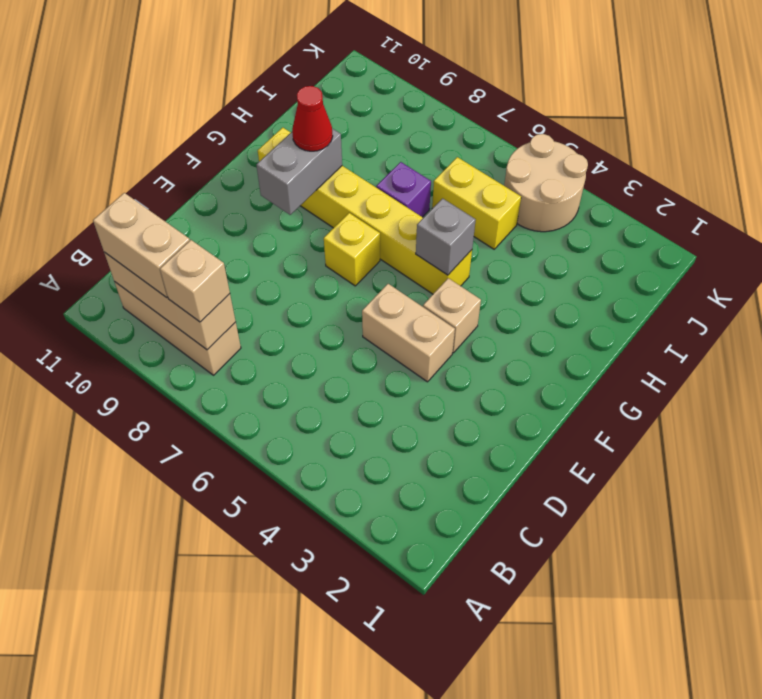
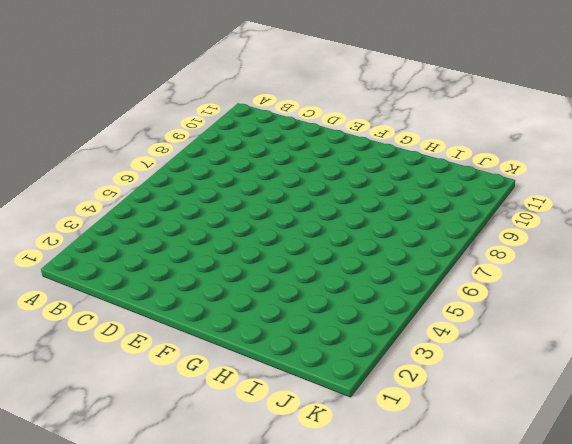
none -> tan 1x3 brick [115,282,241,375]
none -> tan 1x2 brick [362,284,455,382]
none -> tan 1x1 brick [423,278,481,353]

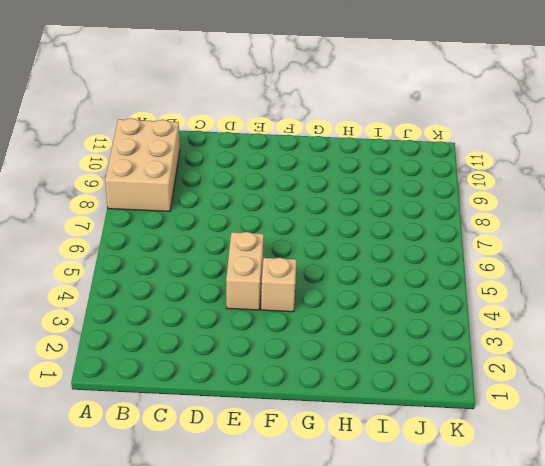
tan 2x3 brick [105,118,180,211] -> tan 1x3 brick [115,282,241,375]
none -> yellow 1x1 brick [324,213,380,286]
none -> yellow 1x6 brick [258,128,472,294]
none -> purple 1x1 brick [376,162,431,217]

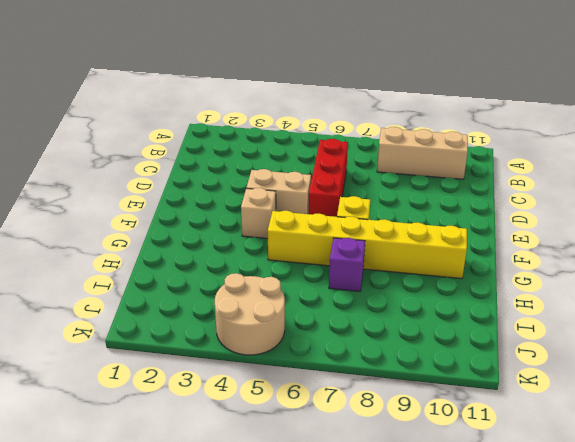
red 1x3 brick [308,139,348,217] -> none
none -> yellow 1x2 brick [432,157,521,249]
none -> tan 1x3 brick [104,252,236,350]
none -> grey 1x2 brick [257,129,342,215]

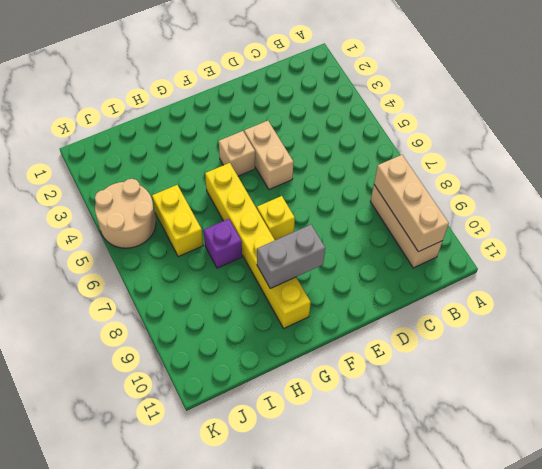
none -> grey 1x1 brick [416,198,476,275]
none -> tan 1x1 brick [160,240,230,322]
none -> tan 1x2 brick [93,193,190,297]

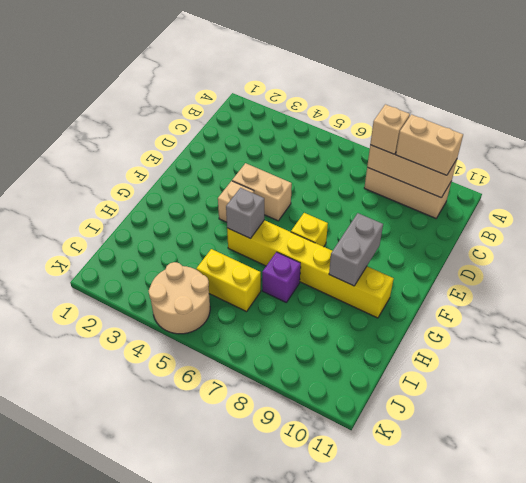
none -> red 1x1 cone [292,86,333,151]

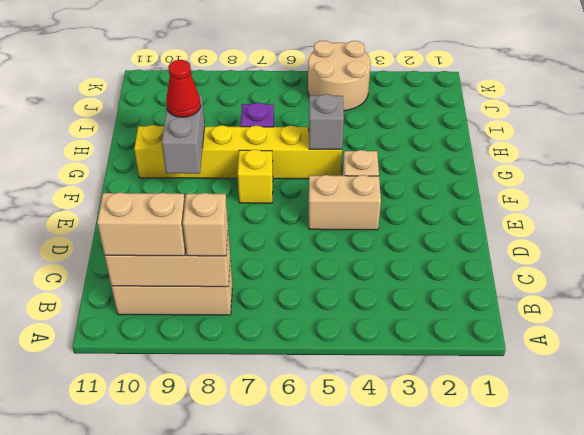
none -> yellow 1x2 brick [432,157,521,249]

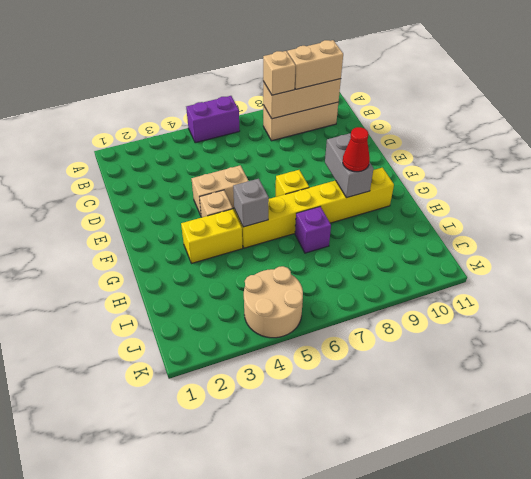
purple 1x2 brick [186,96,240,143] -> none
yellow 1x2 brick [181,209,243,263] -> yellow 1x2 brick moved to [432,157,521,249]

